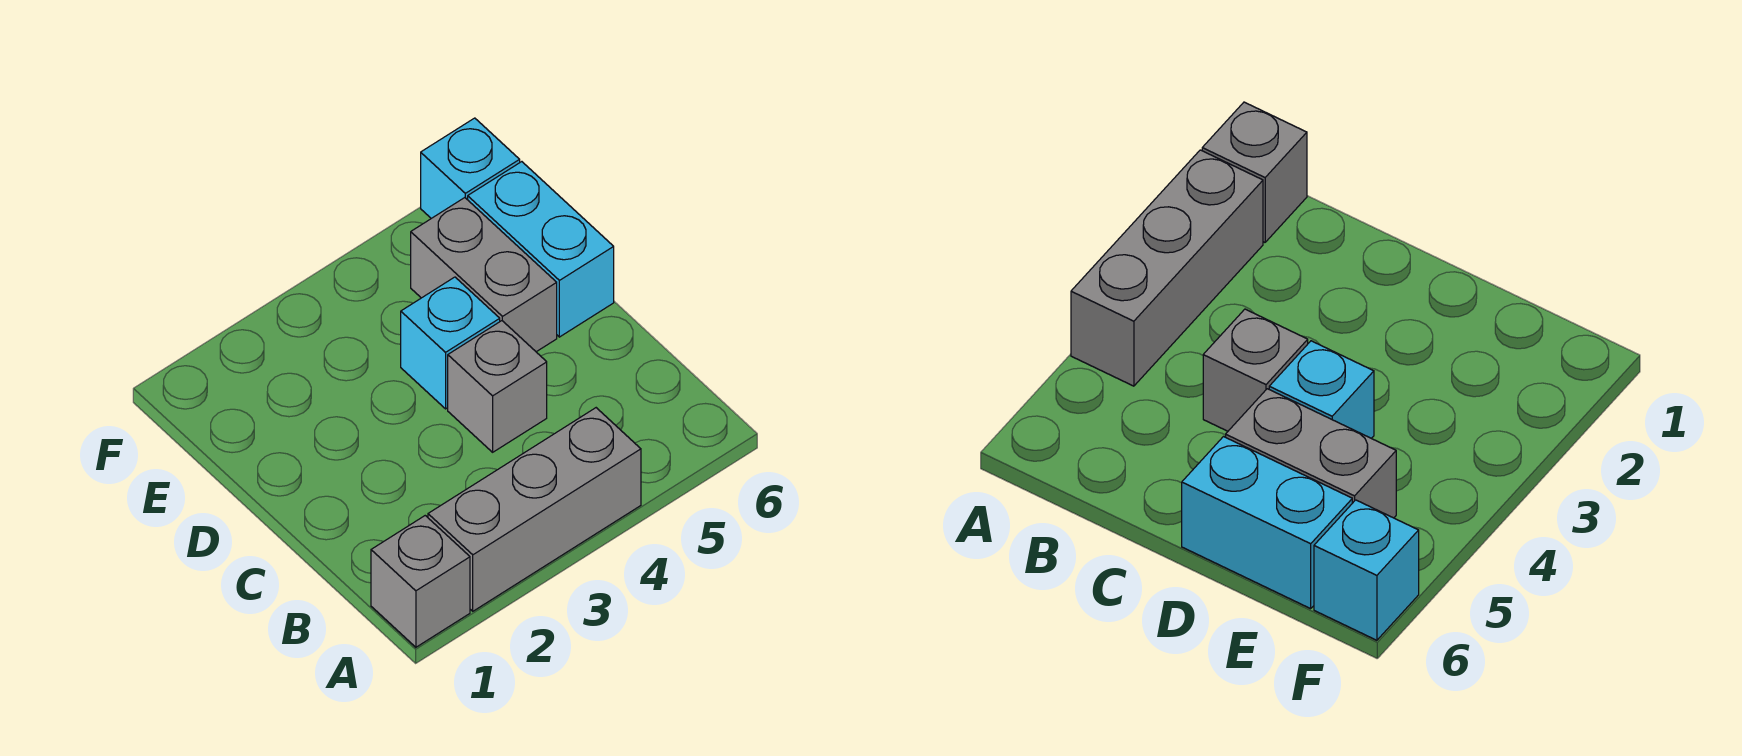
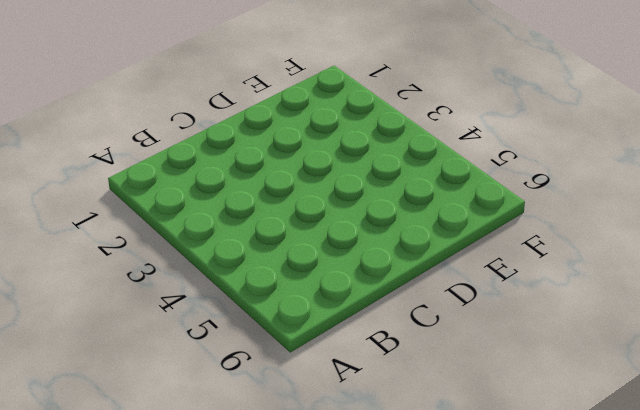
none -> grey 1x1 brick [371,516,470,647]
none -> grey 1x3 brick [428,408,641,611]

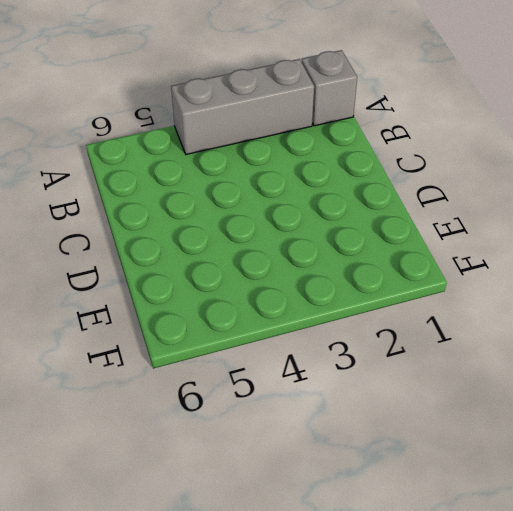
none -> grey 1x1 brick [448,321,547,452]
none -> cyan 1x1 brick [401,277,500,409]

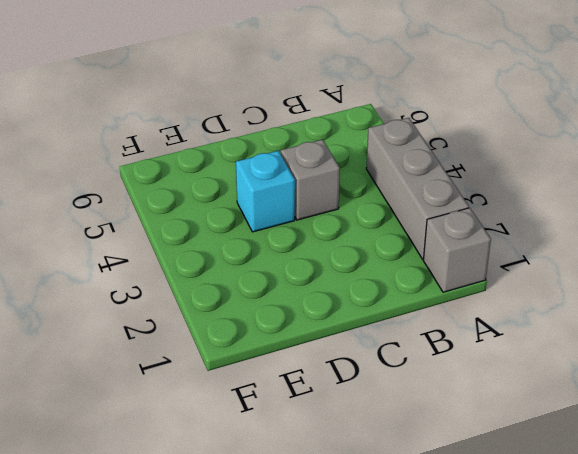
none -> grey 1x2 brick [411,198,557,352]
none -> cyan 1x2 brick [468,162,614,337]

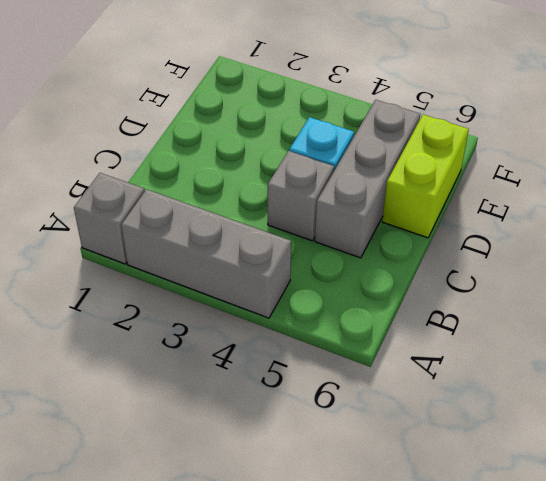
grey 1x3 brick [315,100,420,258] -> grey 1x2 brick [411,198,557,352]
lime 1x2 brick [382,115,469,238] -> cyan 1x2 brick [468,162,614,337]
none -> cyan 1x1 brick [421,118,520,218]

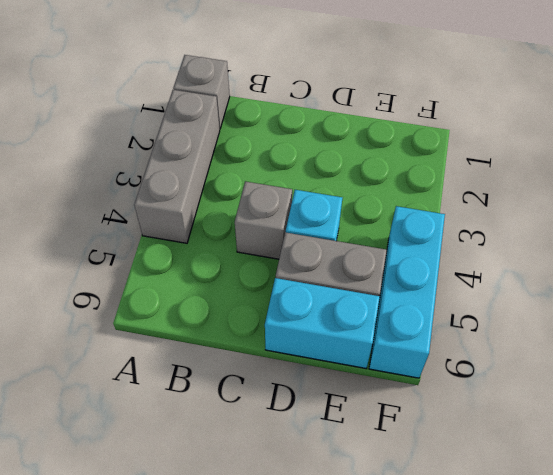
cyan 1x3 brick [369,206,445,378] -> cyan 1x1 brick [421,118,520,218]

